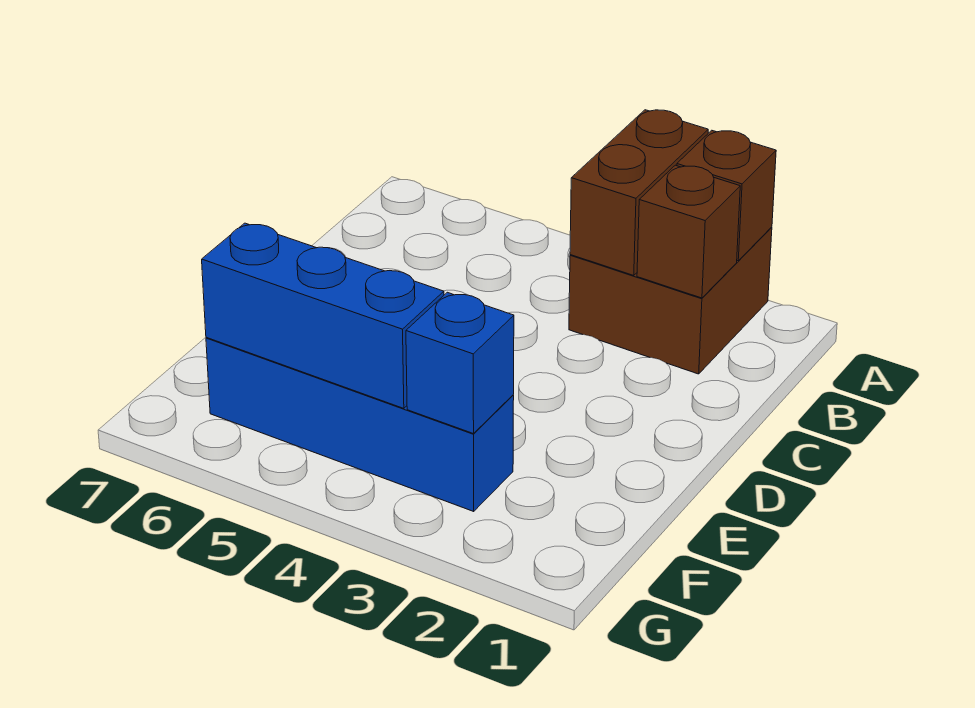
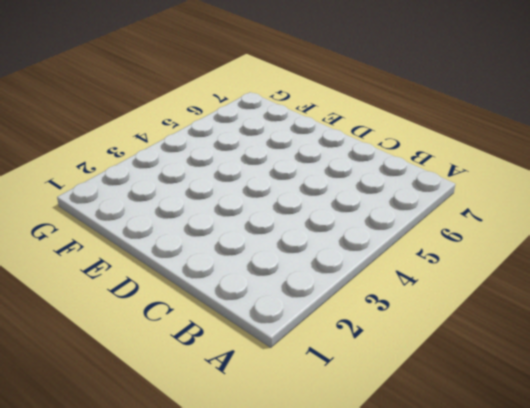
none -> brown 2x2 brick [569,227,772,374]
none -> blue 1x4 brick [206,338,514,511]

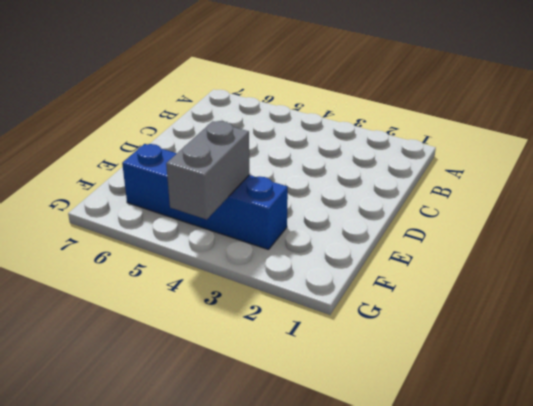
grey 1x2 brick [166,121,250,220] -> blue 1x3 brick [202,223,444,408]
none -> brown 2x2 brick [569,227,772,374]
none -> brown 1x1 brick [677,130,776,261]

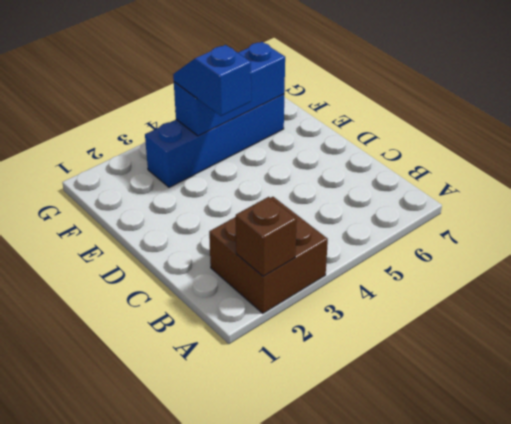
blue 1x2 slope [173,45,251,116] -> none
none -> brown 1x2 brick [570,110,708,276]
none -> brown 1x1 brick [637,165,740,298]

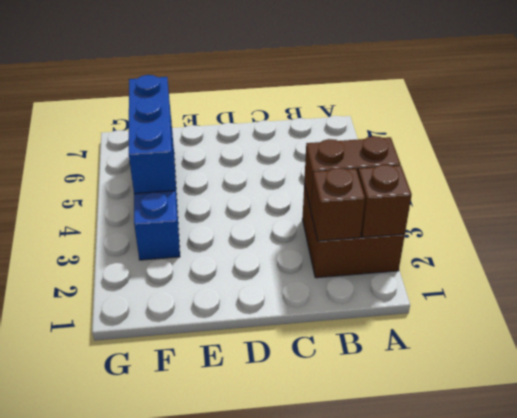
none -> blue 1x1 brick [406,292,514,434]

